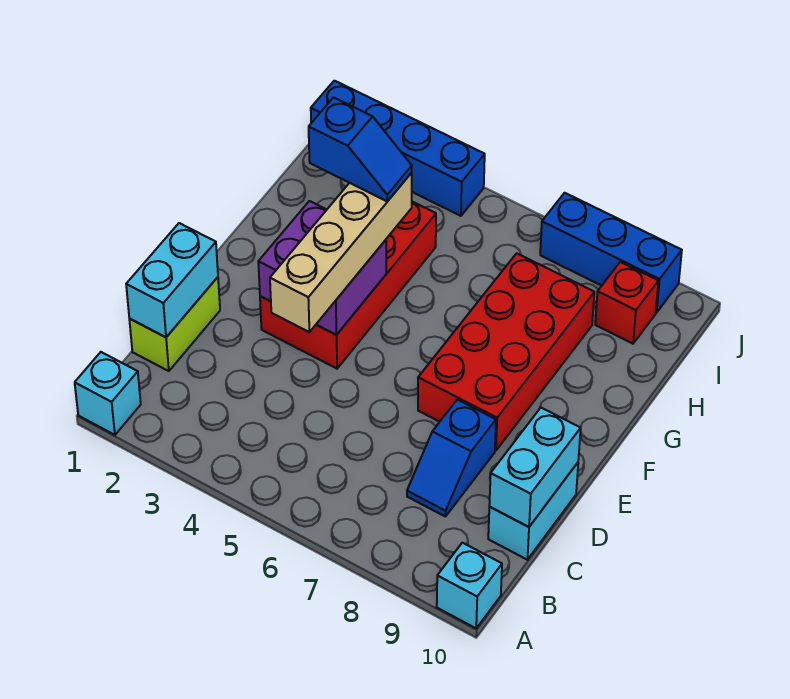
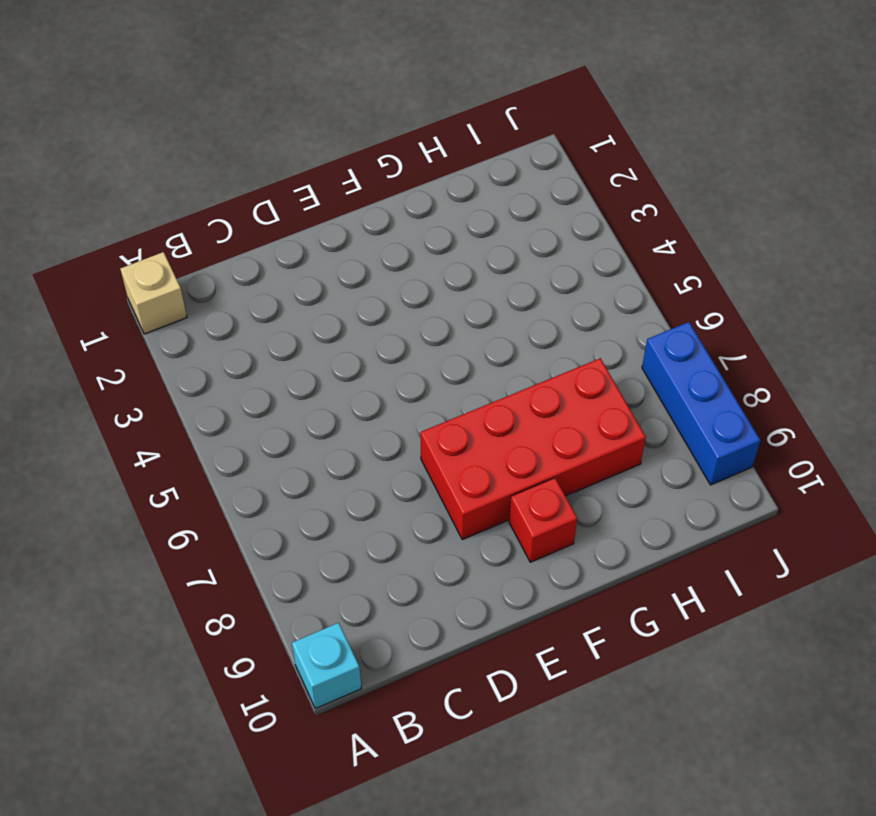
tan 1x1 brick [120,252,187,334] -> cyan 1x1 brick [75,352,141,435]
red 1x1 brick [509,478,577,562] -> red 1x1 brick moved to [595,262,658,344]
none -> lime 1x2 brick [129,277,220,371]
none -> blue 1x2 slope [407,400,496,516]
none -> cyan 1x2 brick [488,463,578,560]

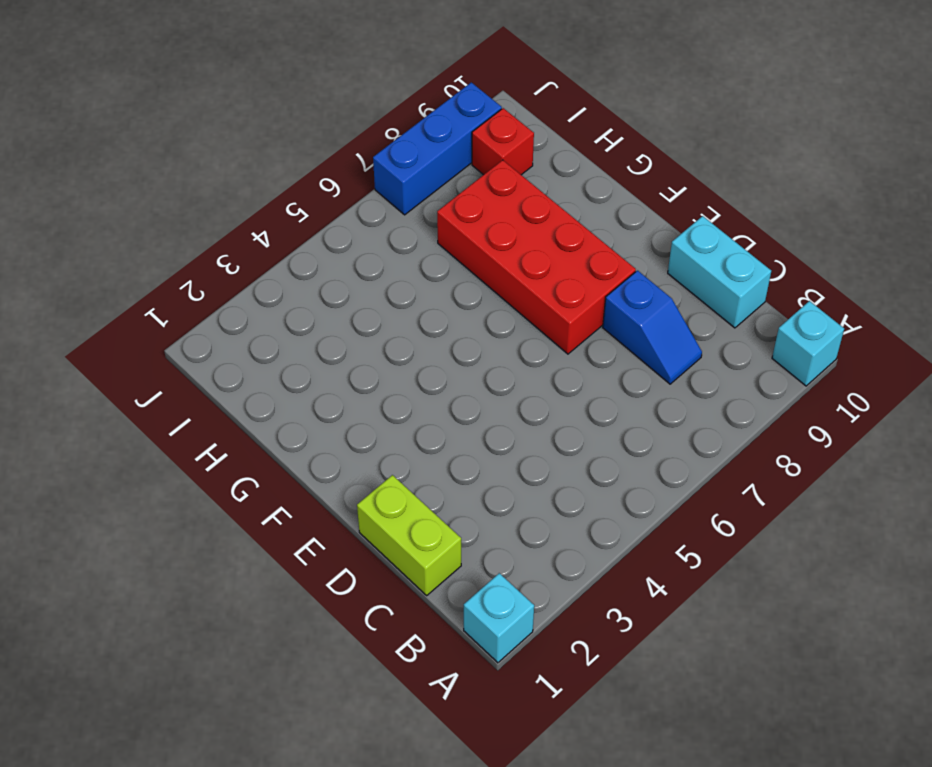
none -> red 2x4 brick [260,202,436,369]
none -> blue 1x4 brick [311,81,485,216]
none -> cyan 1x2 brick [126,223,218,337]

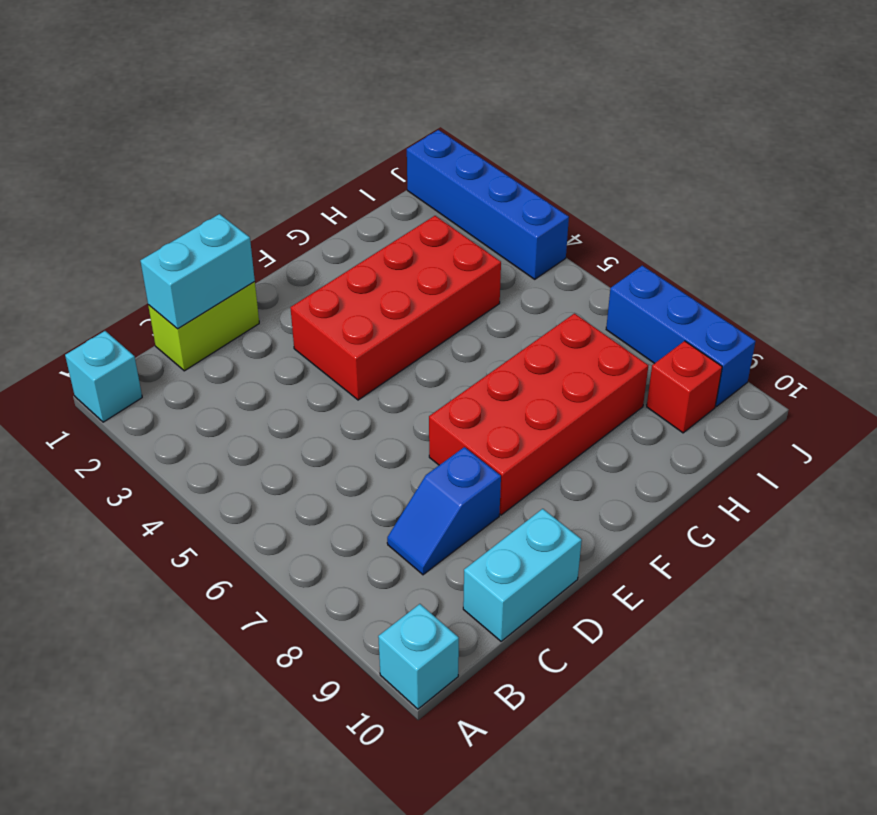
none -> cyan 1x2 brick [489,408,581,527]
none -> purple 2x2 brick [258,201,386,335]
none -> tan 1x4 brick [270,173,412,332]

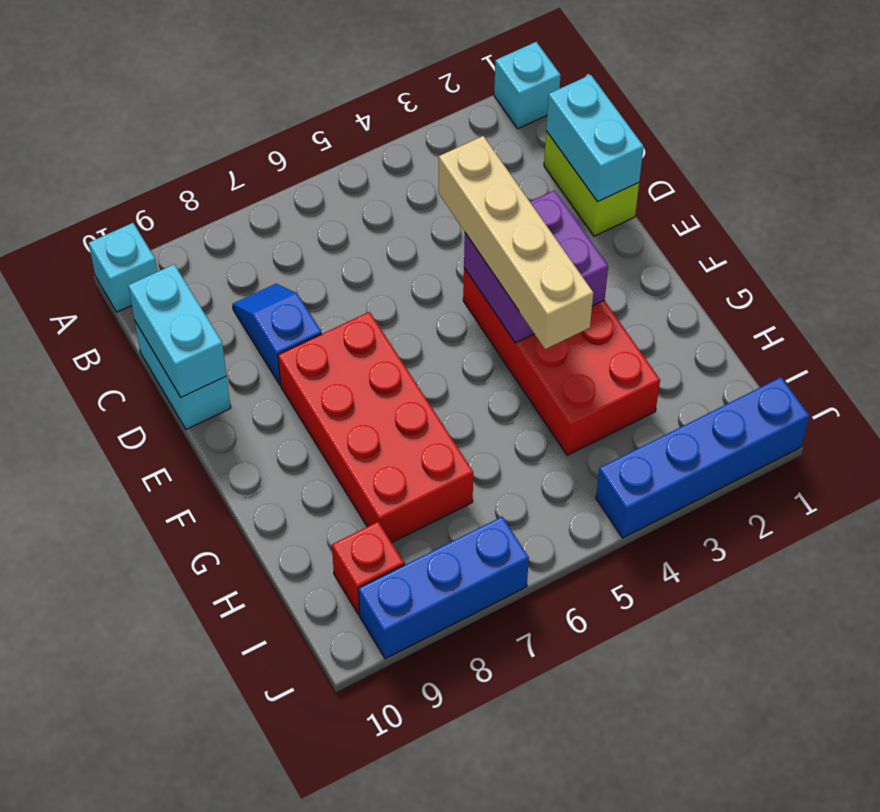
none -> blue 1x2 slope [309,97,412,201]

